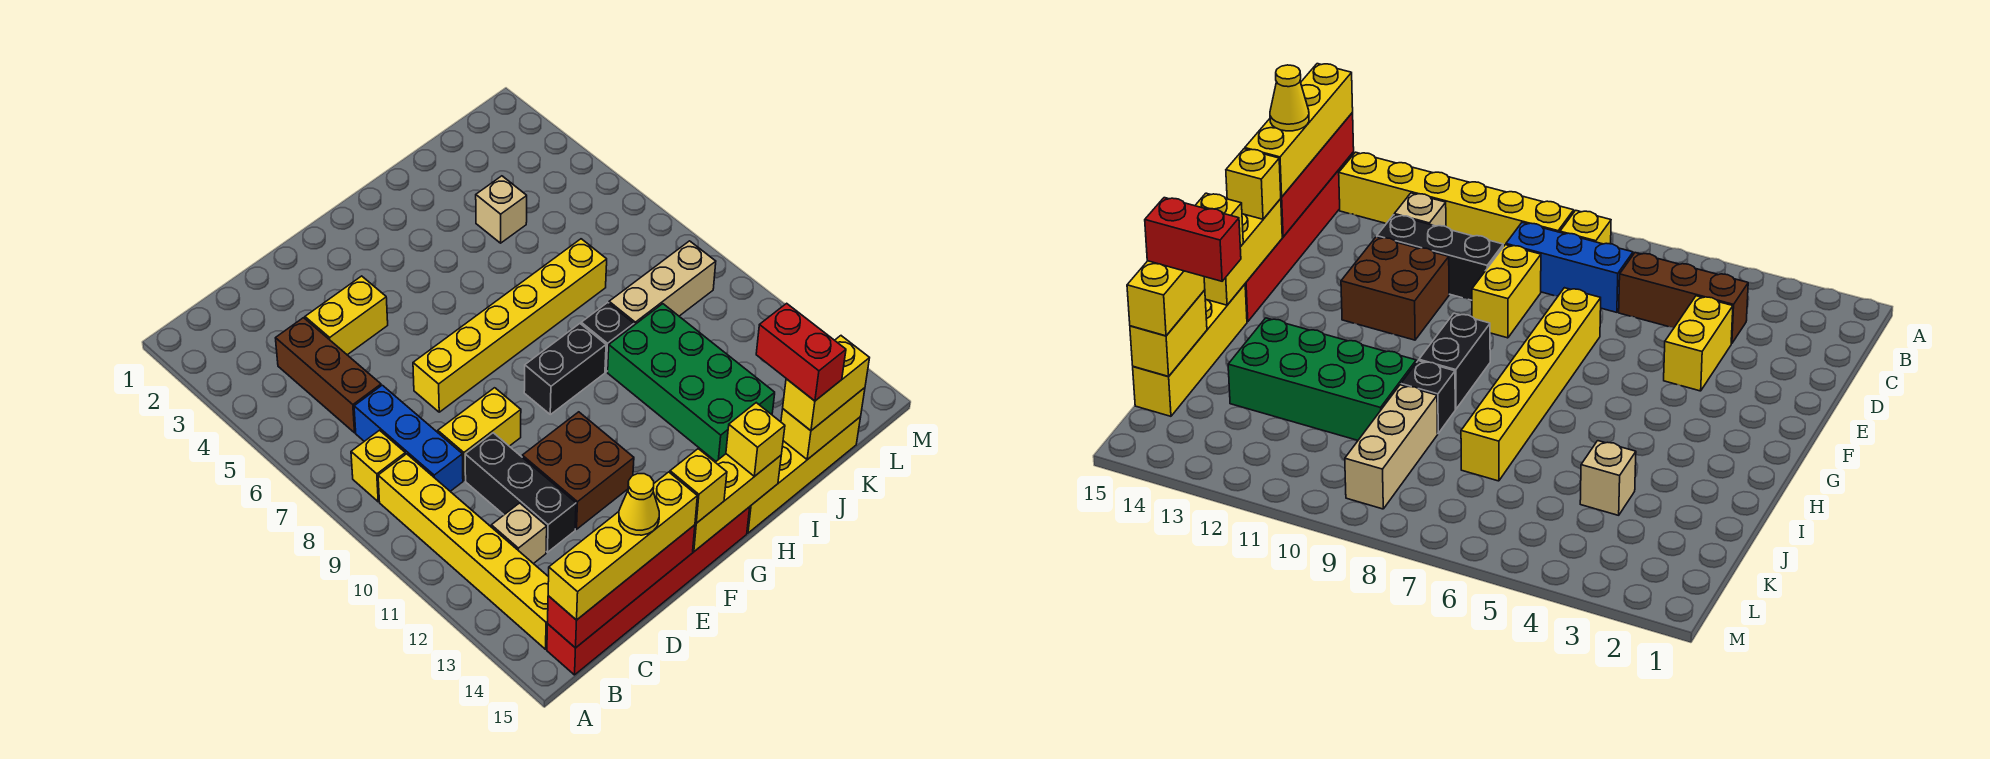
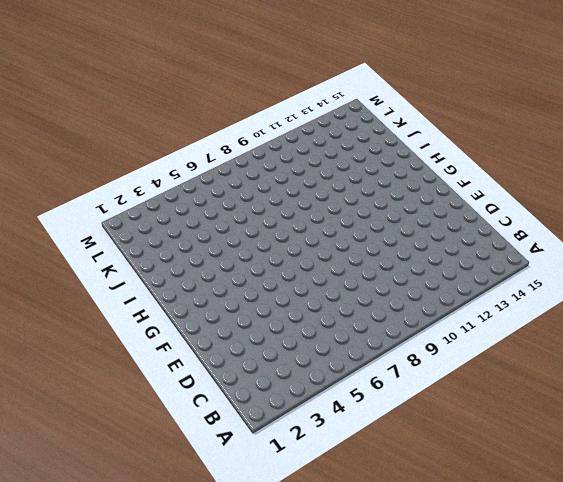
none -> yellow 1x1 brick [351,430,405,502]
none -> yellow 1x6 brick [378,454,549,649]
none -> red 1x6 brick [547,507,750,675]

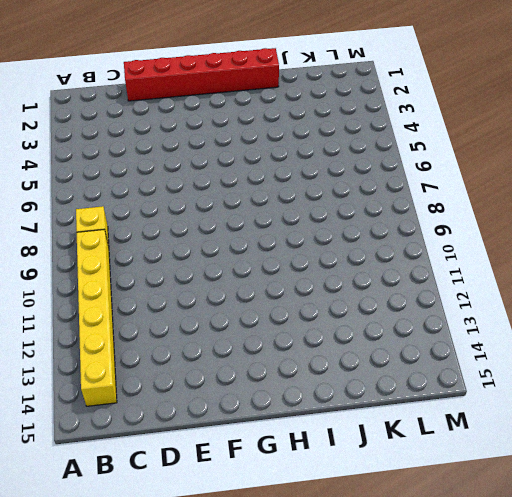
red 1x6 brick [124,48,279,101] -> red 1x6 brick moved to [547,507,750,675]
none -> brown 1x3 brick [276,318,381,433]
none -> blue 1x3 brick [354,385,463,491]
none -> tan 1x1 brick [491,503,547,564]

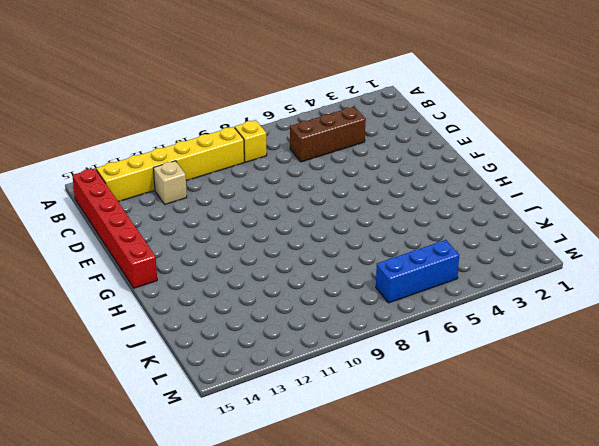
blue 1x3 brick [376,240,459,303] -> blue 1x3 brick moved to [354,385,463,491]
none -> yellow 1x2 brick [305,276,388,355]
none -> yellow 1x2 brick [438,388,521,480]
none -> black 1x3 brick [465,433,576,552]

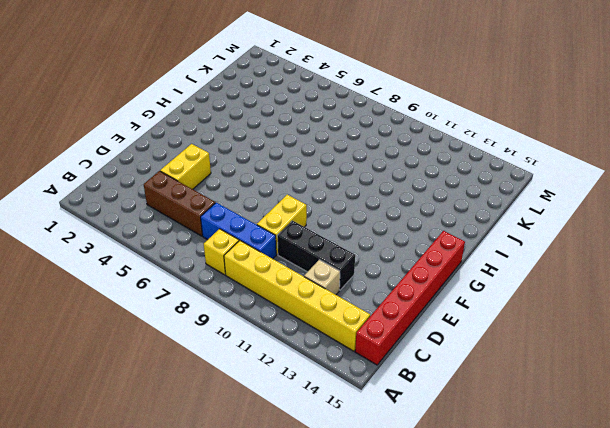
none -> yellow 1x6 brick [413,239,607,412]
none -> brown 2x2 brick [522,412,634,529]
none -> black 1x2 brick [524,324,606,415]

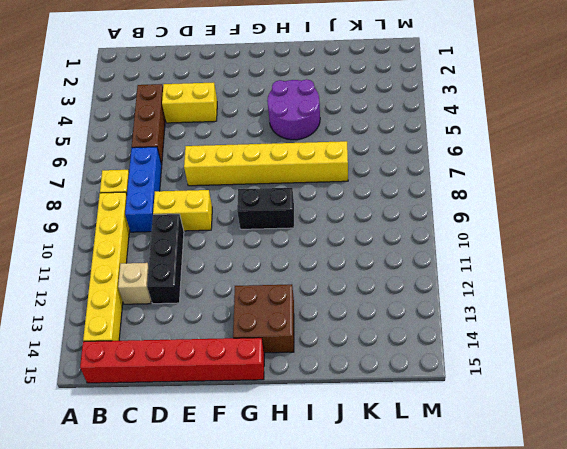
brown 2x2 brick [233,284,294,353] -> brown 2x2 brick moved to [522,412,634,529]
purple 2x2 round brick [267,79,320,140] -> none
none -> yellow 1x4 brick [747,417,861,533]
none -> black 1x1 brick [581,303,634,372]
none -> green 2x4 brick [608,304,775,461]

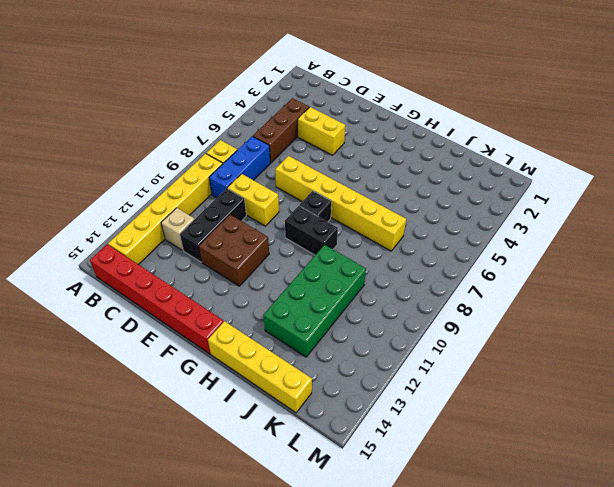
black 1x1 brick [299,191,331,222] -> black 1x1 brick moved to [581,303,634,372]
none -> tan 1x1 brick [476,176,527,243]
none -> tan 1x3 brick [609,241,716,325]
none -> red 1x4 brick [548,525,695,648]

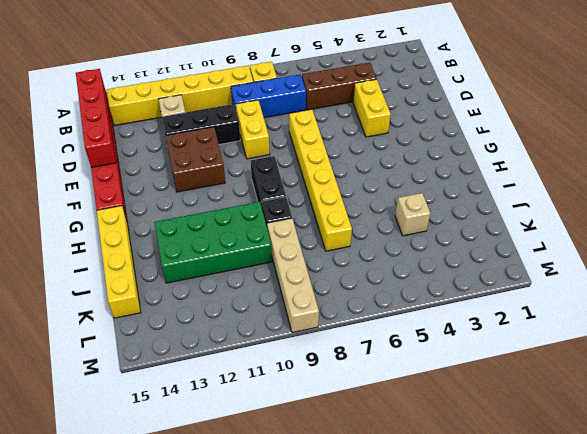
tan 1x4 brick [267,218,319,333] -> tan 1x3 brick [609,241,716,325]
none -> yellow 1x3 brick [693,454,781,552]
none -> yellow 1x2 brick [781,388,865,460]
none -> yellow 1x4 brick [548,472,697,620]

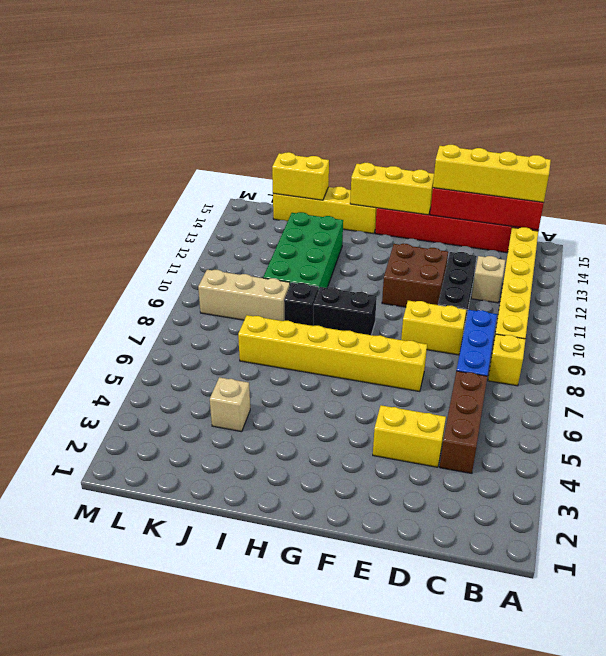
none -> yellow 1x1 brick [670,449,727,523]
none -> yellow 1x1 brick [726,403,785,476]
none -> yellow 1x2 brick [783,336,870,431]

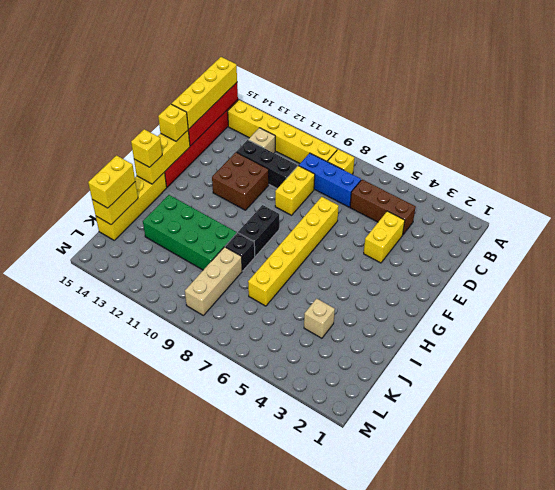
none -> yellow 1x1 cone [619,474,659,535]
none -> red 1x2 brick [756,303,846,401]

